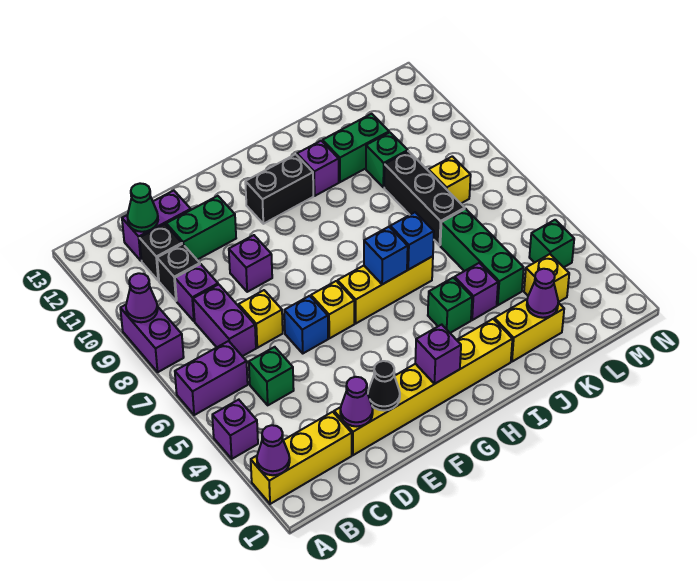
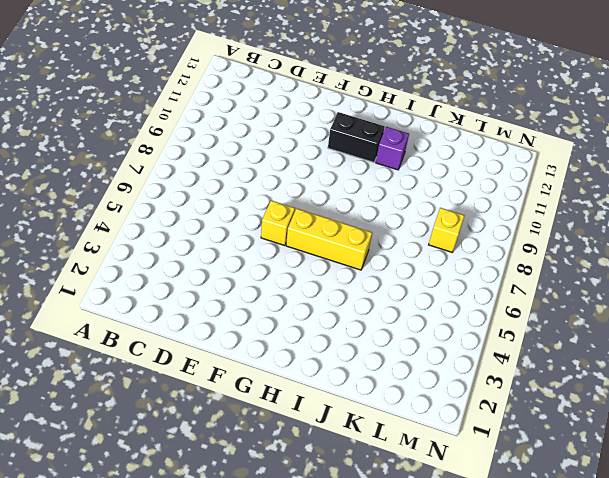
none -> yellow 1x3 brick [251,412,352,504]
none -> purple 1x1 brick [212,400,258,459]
none -> purple 1x2 brick [175,341,248,415]
none -> purple 1x2 brick [120,305,184,372]

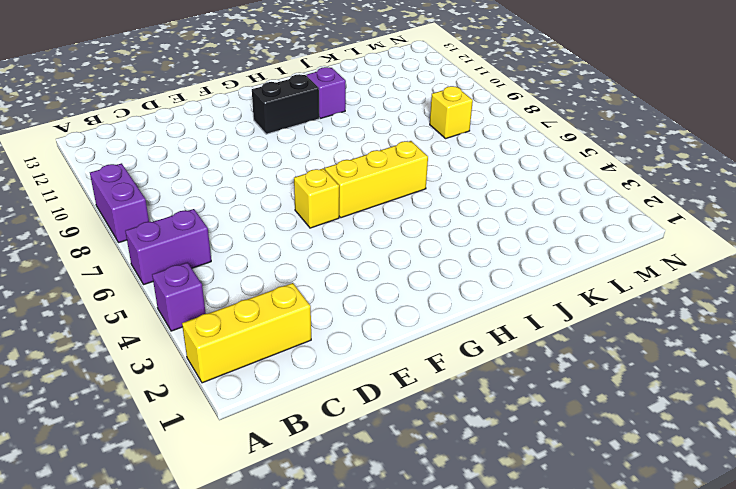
none -> green 1x1 brick [249,347,294,405]
none -> purple 1x2 brick [193,284,256,356]
none -> purple 1x1 brick [175,264,218,321]
none -> black 1x1 brick [157,244,200,301]

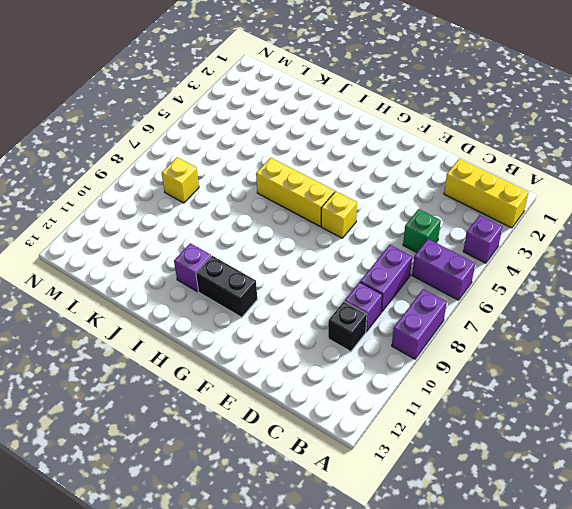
none -> black 1x1 brick [139,224,182,281]
none -> purple 1x2 brick [122,191,191,261]
none -> yellow 1x6 brick [334,319,512,455]
none -> yellow 1x1 brick [239,290,283,348]

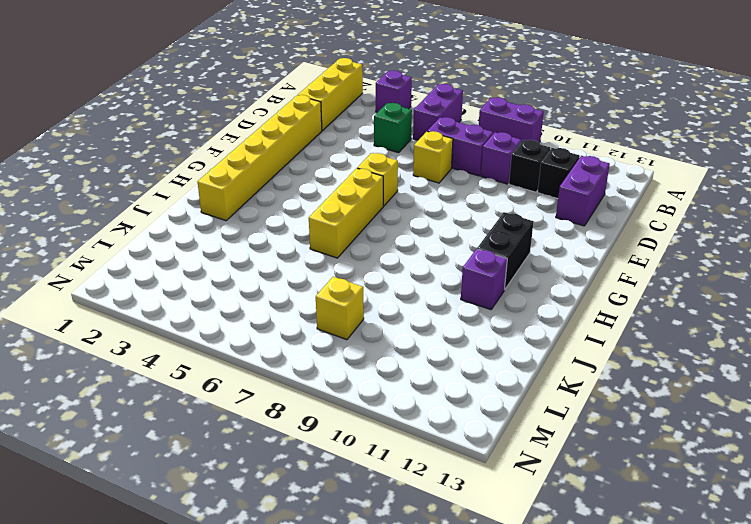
none -> green 1x2 brick [166,196,236,260]
none -> blue 1x1 brick [284,296,328,353]
none -> purple 1x1 brick [229,235,272,292]
none -> green 1x1 brick [428,278,472,333]

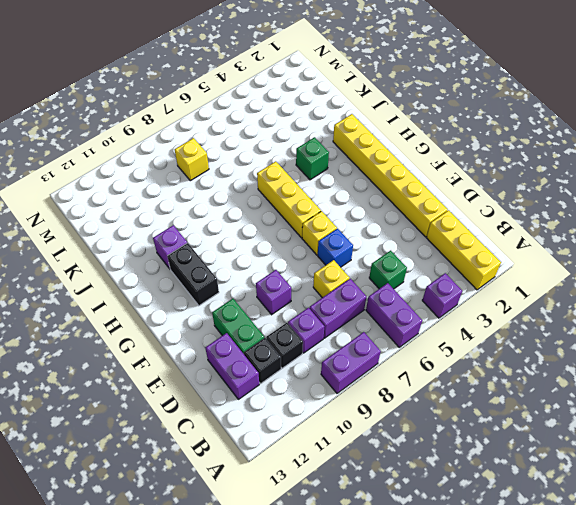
none -> yellow 1x2 brick [494,299,564,362]
none -> purple 1x1 brick [455,263,498,320]
none -> green 1x2 brick [323,114,389,182]
none -> green 1x3 brick [440,209,524,305]

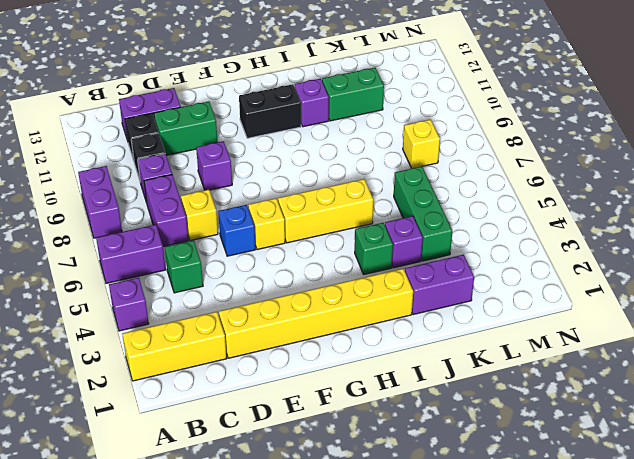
purple 1x2 brick [405,255,474,315] -> yellow 1x2 brick [494,299,564,362]
none -> black 1x3 brick [384,151,465,245]
none -> green 1x1 brick [366,132,408,187]
none -> yellow 1x1 brick [524,254,569,302]
none -> green 1x1 brick [529,220,574,267]

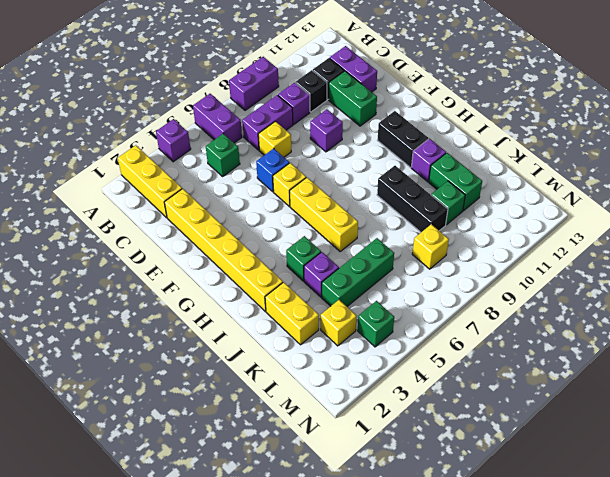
black 1x3 brick [377,166,448,232] -> black 1x3 brick turned to [384,151,465,245]
none -> purple 1x1 cone [257,425,290,475]
none -> purple 1x1 cone [126,273,157,322]
none -> green 1x1 cone [127,183,158,232]
none -> purple 1x1 cone [340,377,373,426]

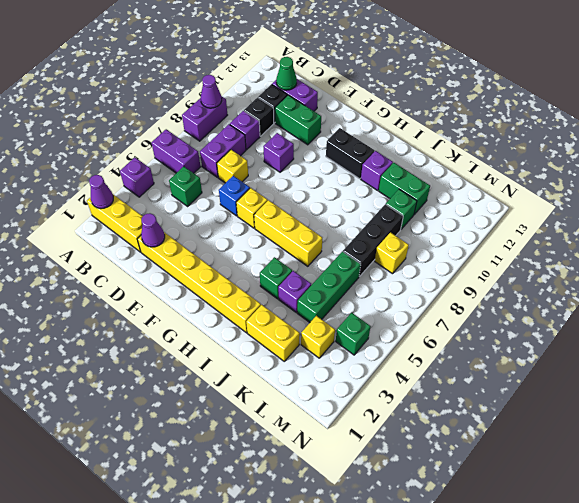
none -> black 1x1 cone [368,361,400,410]
none -> purple 1x1 brick [415,325,461,384]
none -> blue 1x1 brick [364,227,408,284]
none -> blue 1x1 brick [390,212,434,270]

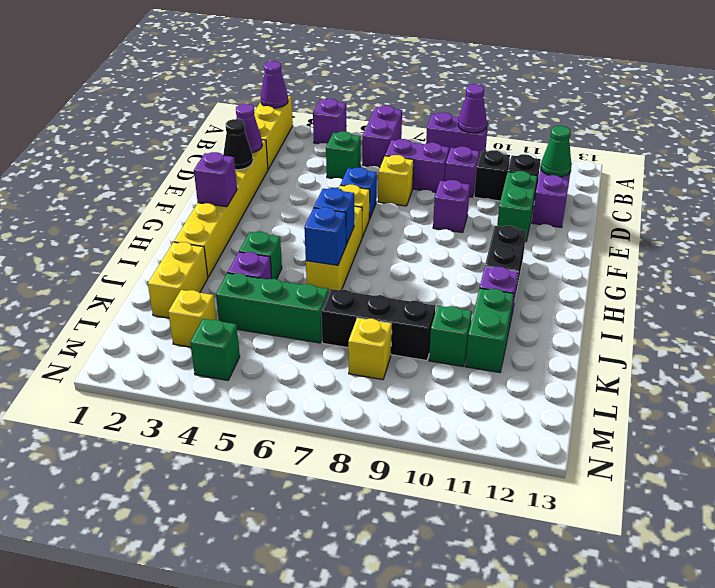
none -> purple 1x1 cone [527,269,558,318]

